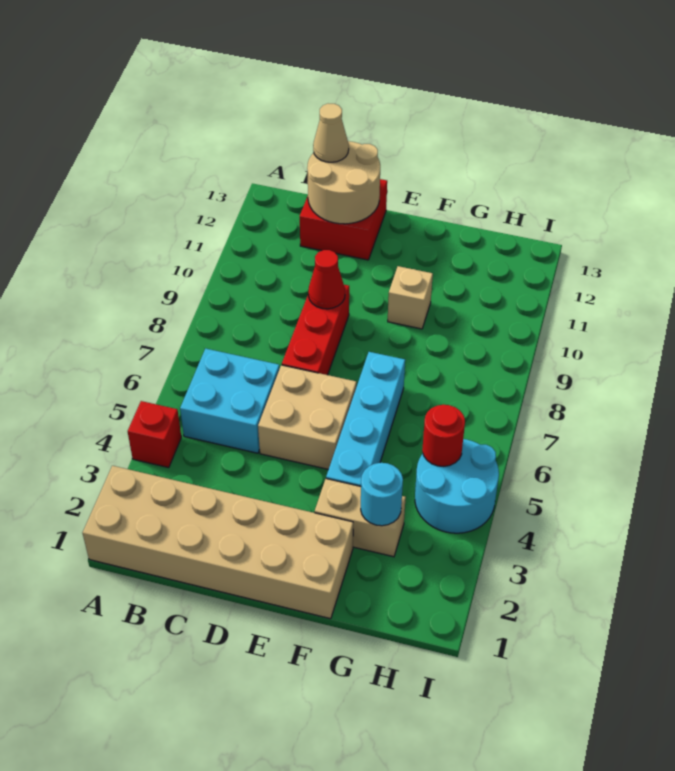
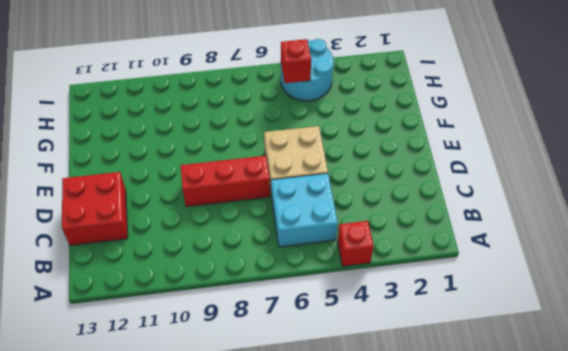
red 1x1 brick [281,39,311,83] -> red 1x1 round brick [422,405,465,467]
none -> tan 2x6 brick [82,466,353,619]
none -> tan 1x2 brick [315,479,406,557]
none -> cyan 1x4 brick [326,352,405,486]

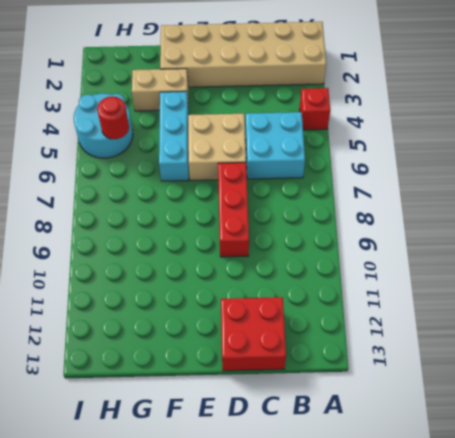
cyan 1x3 brick [159,91,189,181] -> cyan 1x4 brick [326,352,405,486]
none -> tan 1x1 brick [388,266,433,329]
none -> tan 2x2 round brick [307,141,380,224]
none -> red 1x1 cone [308,250,345,309]

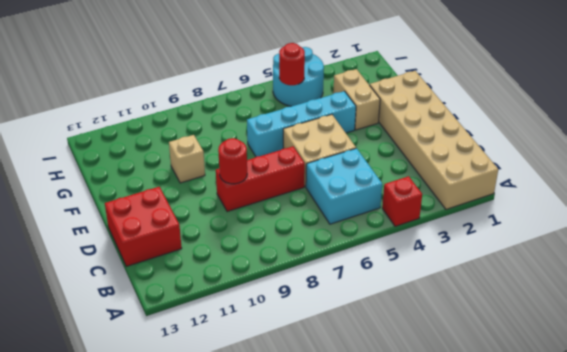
red 1x1 round brick [218,138,247,184] -> red 1x1 cone [308,250,345,309]
none -> tan 2x2 round brick [307,141,380,224]
none -> cyan 1x1 round brick [361,463,403,526]
none -> tan 1x1 cone [313,104,349,162]

